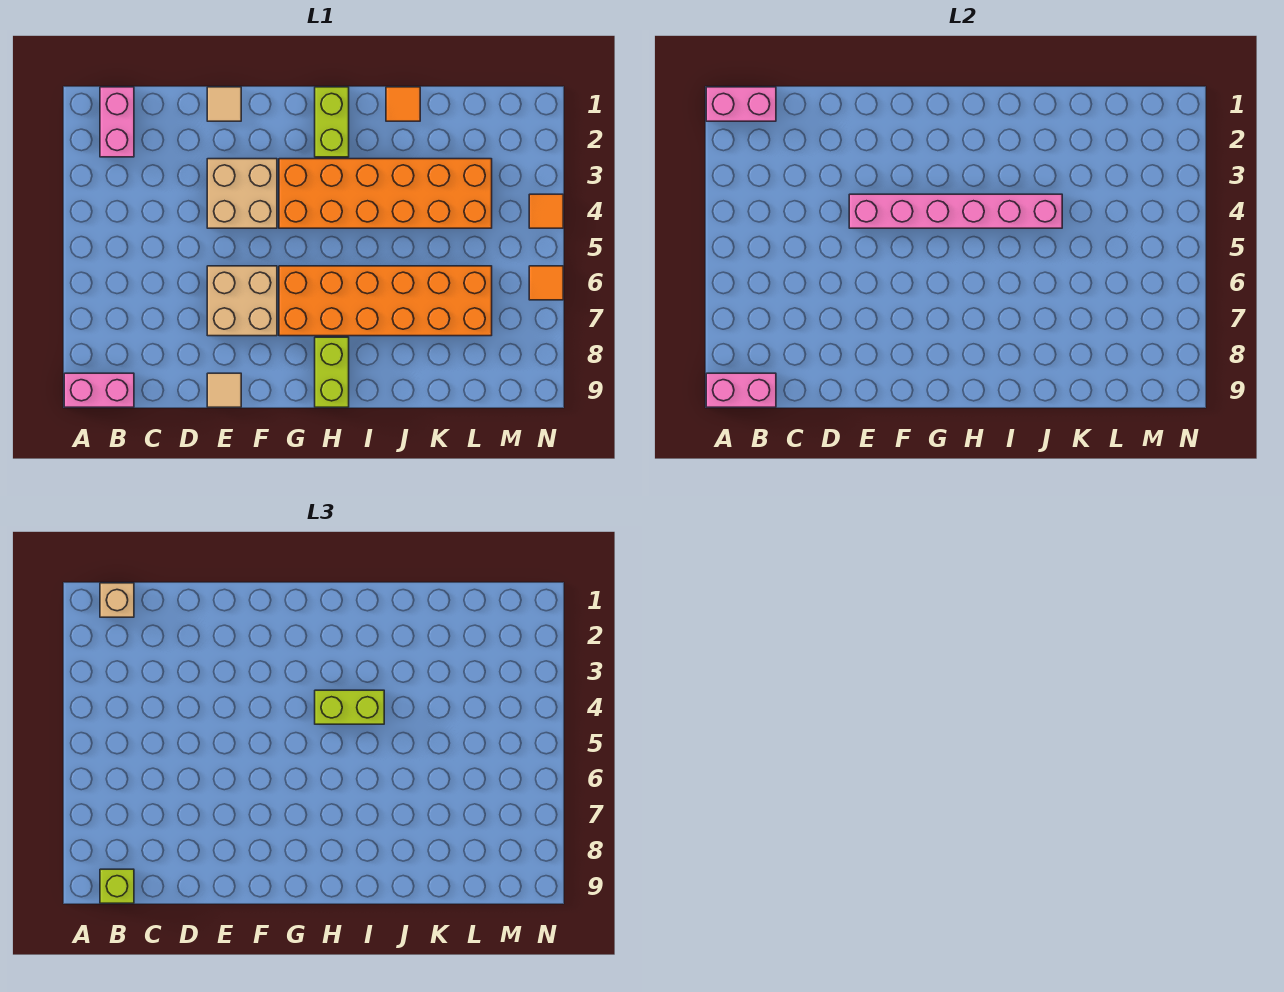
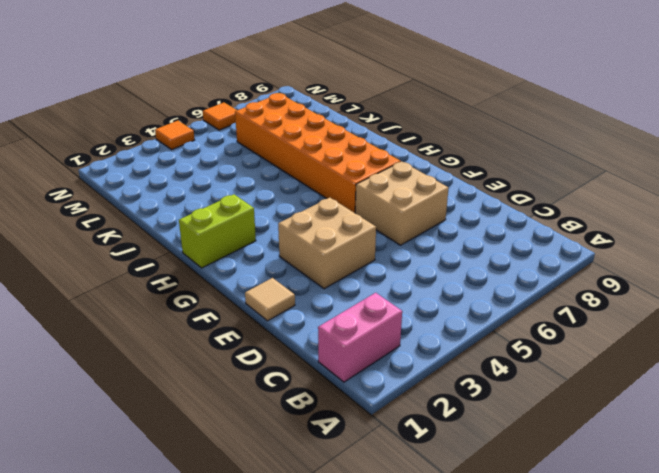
none -> pink 1x2 brick [64,373,134,407]
none -> tan 1x1 tile [207,373,241,407]
none -> orange 2x6 brick [279,159,492,228]

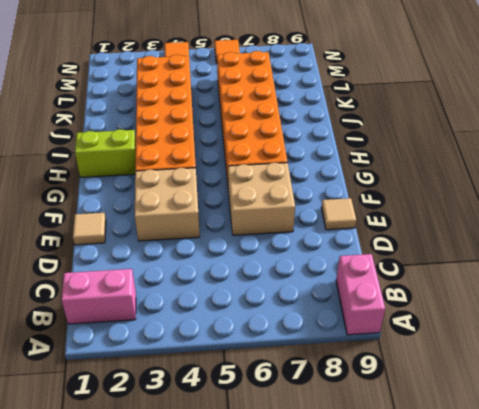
none -> lime 1x2 brick [315,337,349,407]
none -> orange 1x1 tile [386,87,420,121]
none -> pink 1x2 brick [706,87,776,121]

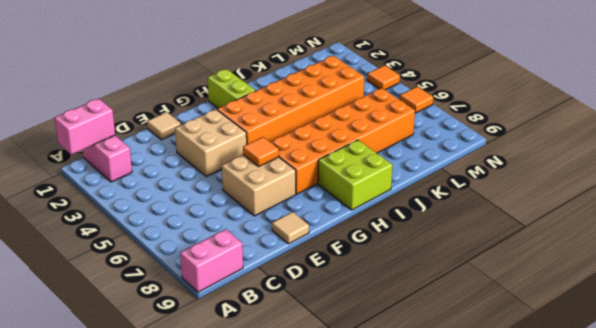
orange 1x1 tile [243,137,279,166] -> orange 1x1 tile moved to [386,87,420,121]
lime 2x2 brick [318,140,392,210] -> lime 1x2 brick [315,337,349,407]
none -> pink 1x2 brick [706,373,776,407]
none -> pink 1x6 brick [849,194,1062,228]
none -> tan 1x1 brick [100,583,134,617]

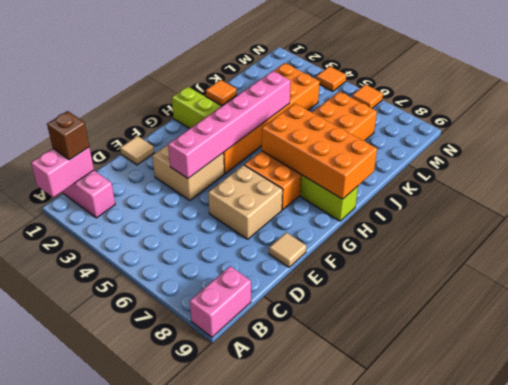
brown 1x1 brick [47,111,89,160] -> tan 1x1 brick [100,583,134,617]
orange 2x4 brick [262,103,377,199] -> none
none -> pink 1x2 brick [706,373,776,407]
none -> lime 1x1 brick [100,869,134,903]
none -> lime 1x2 brick [315,690,384,724]

